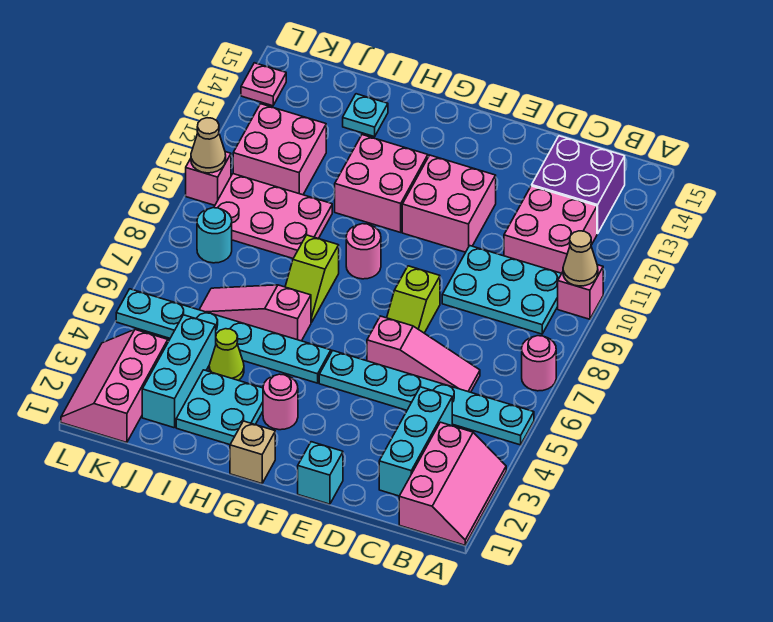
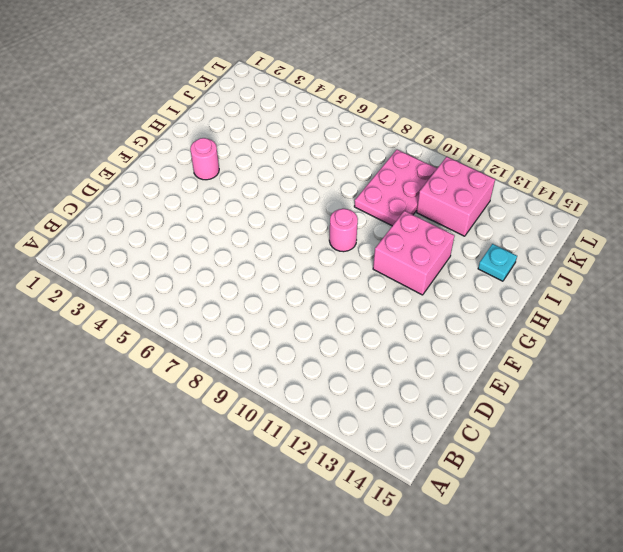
none -> pink 2x3 slope [399,422,506,545]
none -> cyan 1x6 plate [319,351,534,445]
none -> pink 1x1 round brick [522,336,556,391]
none -> pink 1x1 brick [558,265,603,319]

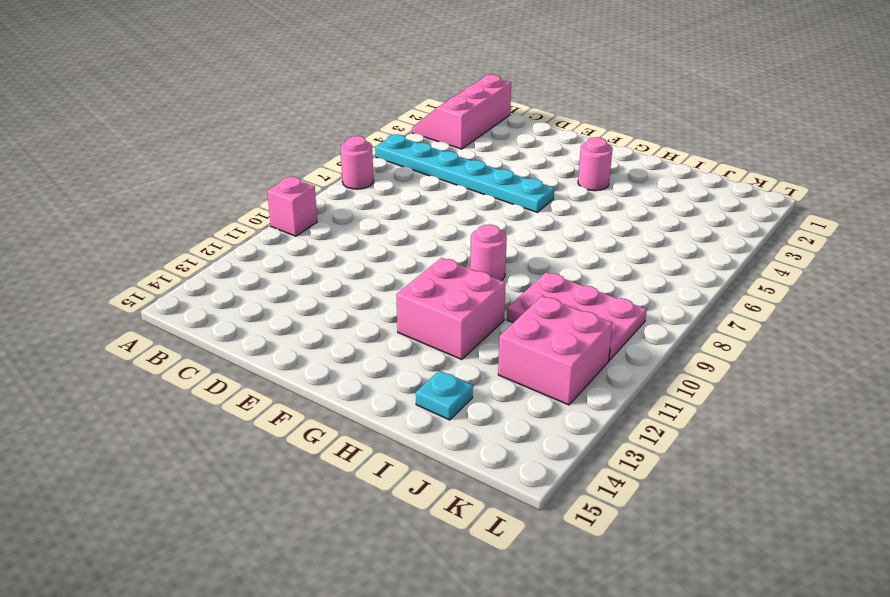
none -> cyan 2x3 plate [442,246,562,334]
none -> pink 2x2 brick [504,186,597,273]
none -> purple 2x2 brick [532,136,625,234]
none -> cyan 1x3 brick [379,387,452,496]

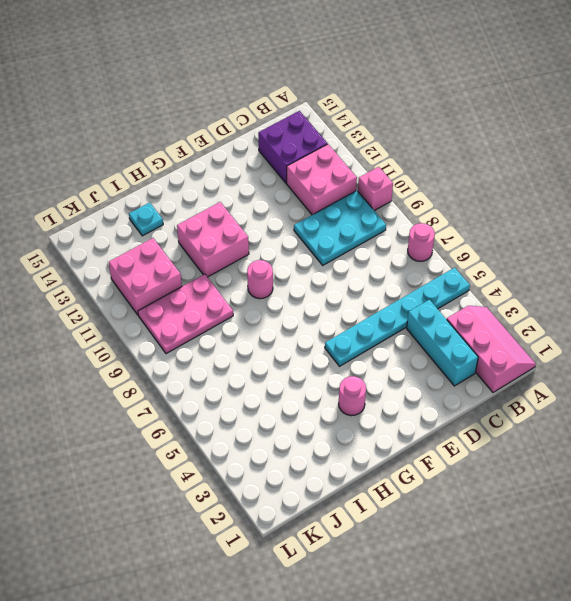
none -> pink 1x3 slope [367,316,480,392]
none -> cyan 1x1 brick [298,442,343,504]
none -> lime 1x2 slope [387,266,440,333]
none -> pink 2x2 brick [402,155,496,252]

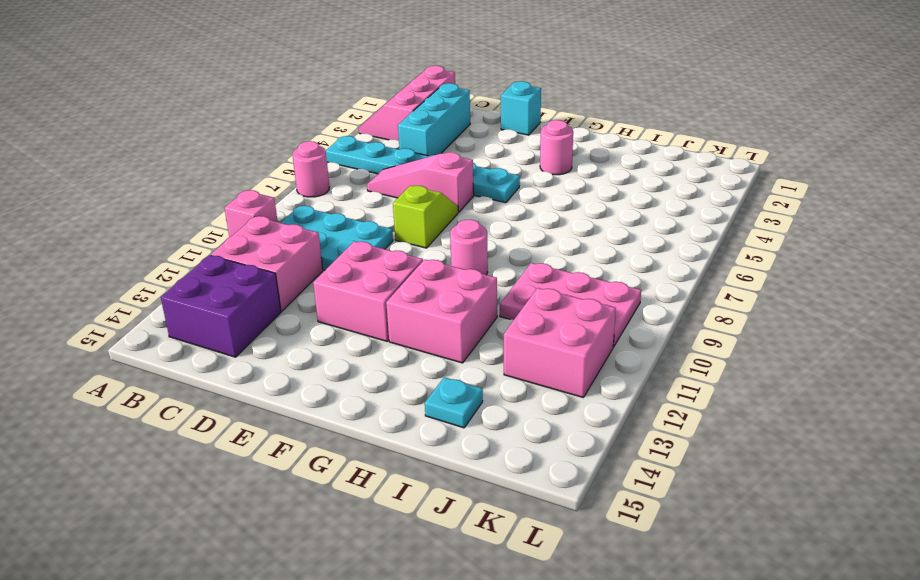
none -> tan 1x1 brick [230,421,275,484]
none -> cyan 1x6 plate [116,289,331,383]
none -> cyan 2x2 plate [176,370,263,445]
none -> pink 1x3 slope [199,285,311,341]

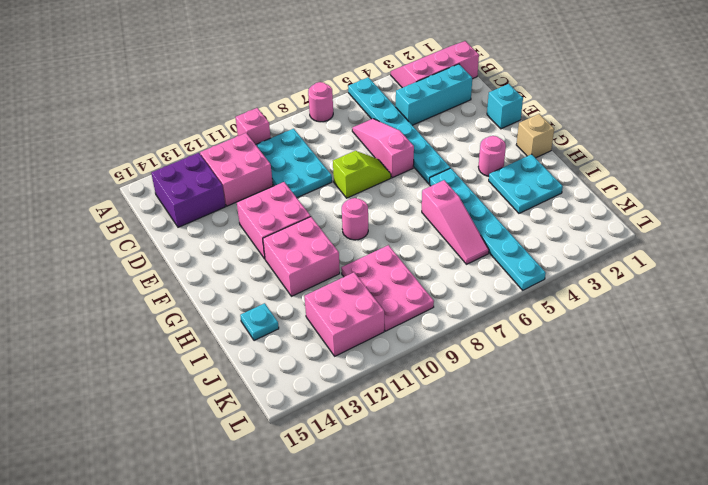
none -> lime 1x2 slope [285,235,339,323]
none -> lime 1x1 cone [209,329,244,380]
none -> cyan 1x3 brick [142,315,216,428]
none -> pink 2x3 slope [61,330,168,443]

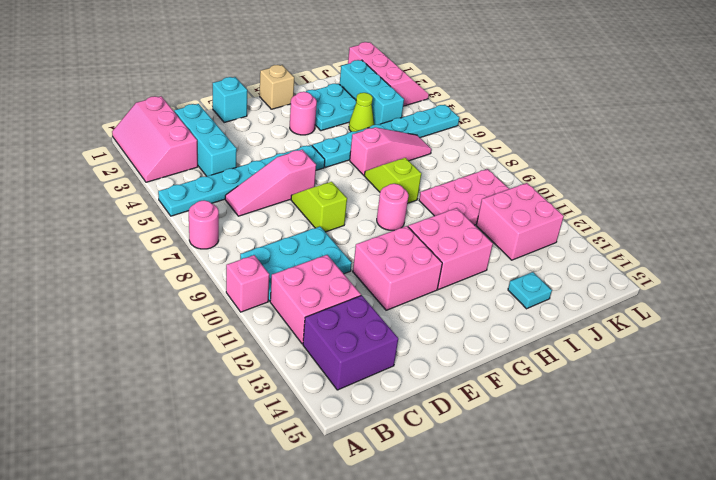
none -> cyan 1x1 round brick [197,208,232,263]
none -> pink 1x1 brick [186,152,231,205]
none -> pink 1x1 plate [241,63,286,106]
none -> tan 1x1 cone [563,231,598,286]

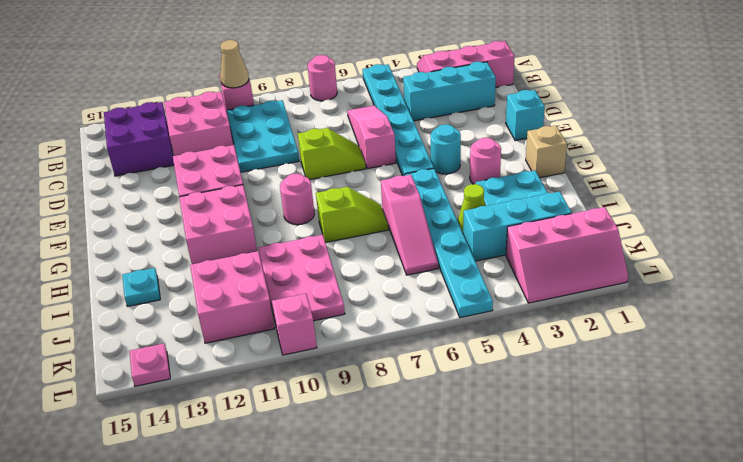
cyan 1x1 round brick [430,124,461,174] -> cyan 1x1 round brick moved to [197,208,232,263]
none -> tan 1x1 cone [191,118,226,173]

